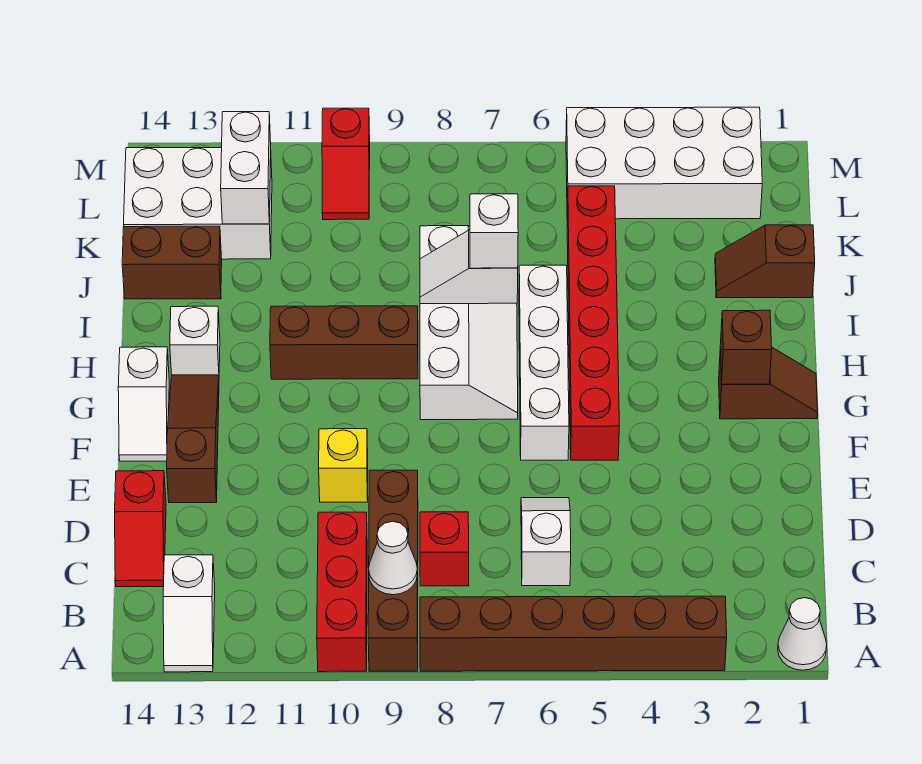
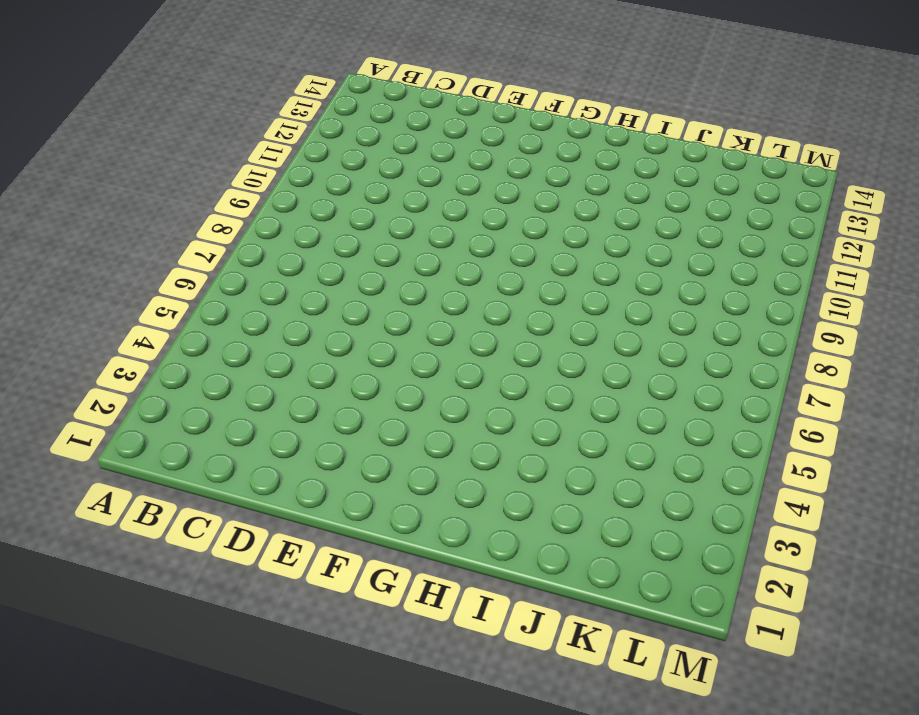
none -> white 1x1 cone [778,598,827,670]
none -> brown 1x6 brick [420,596,727,671]
none -> brown 1x4 brick [368,470,418,671]

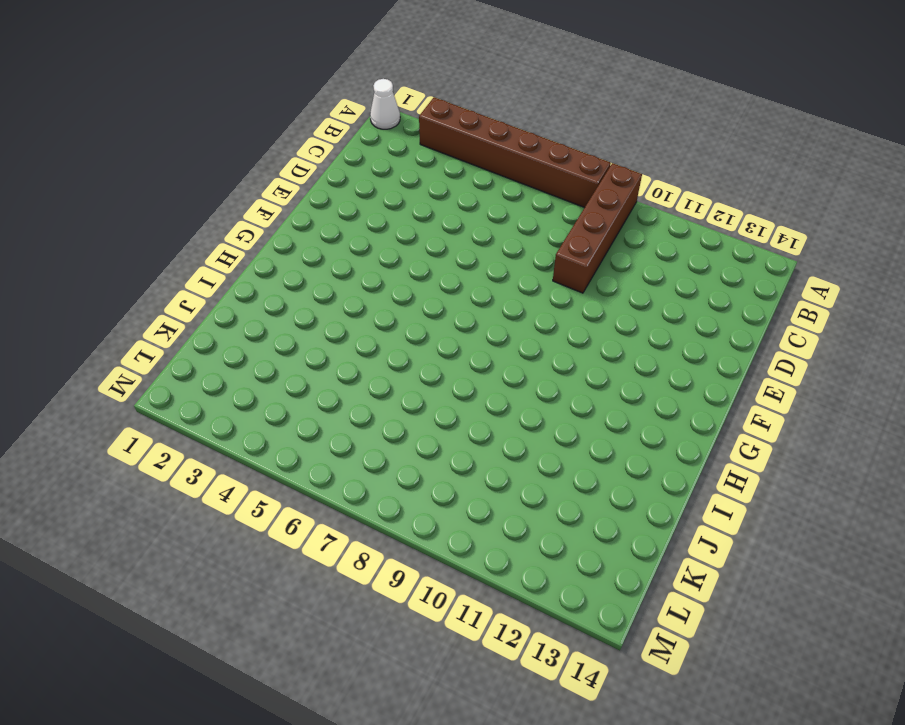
none -> red 1x3 brick [317,512,367,672]
none -> white 1x2 slope [163,555,215,672]
none -> white 1x2 slope [521,498,571,586]

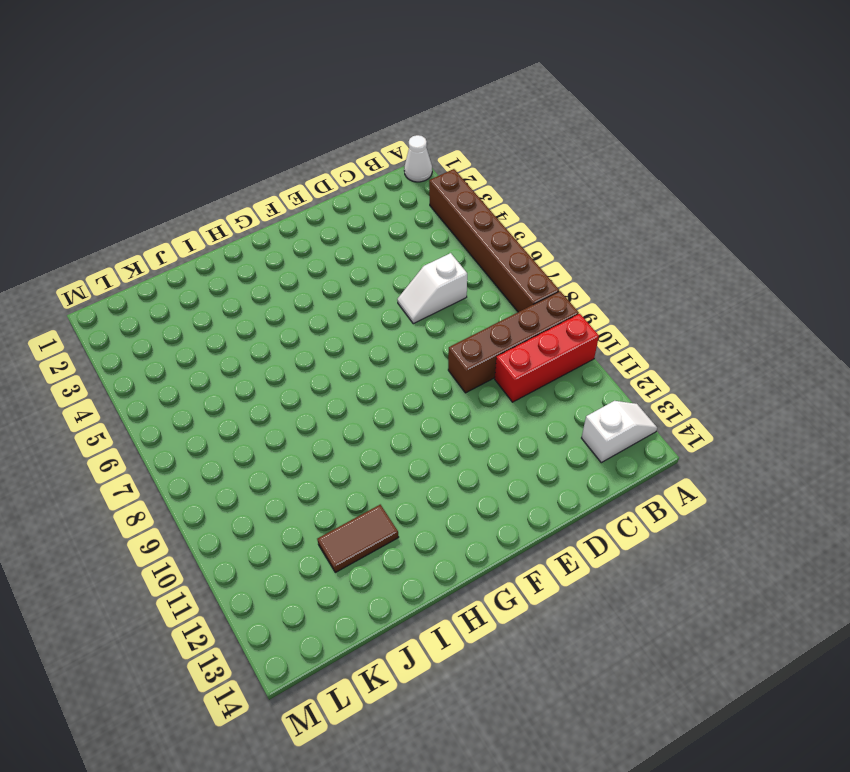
brown 1x2 tile [317,505,399,572] -> none
none -> red 1x1 brick [420,512,469,586]
none -> red 1x2 slope [115,471,166,587]
none -> yellow 1x1 brick [319,429,368,502]

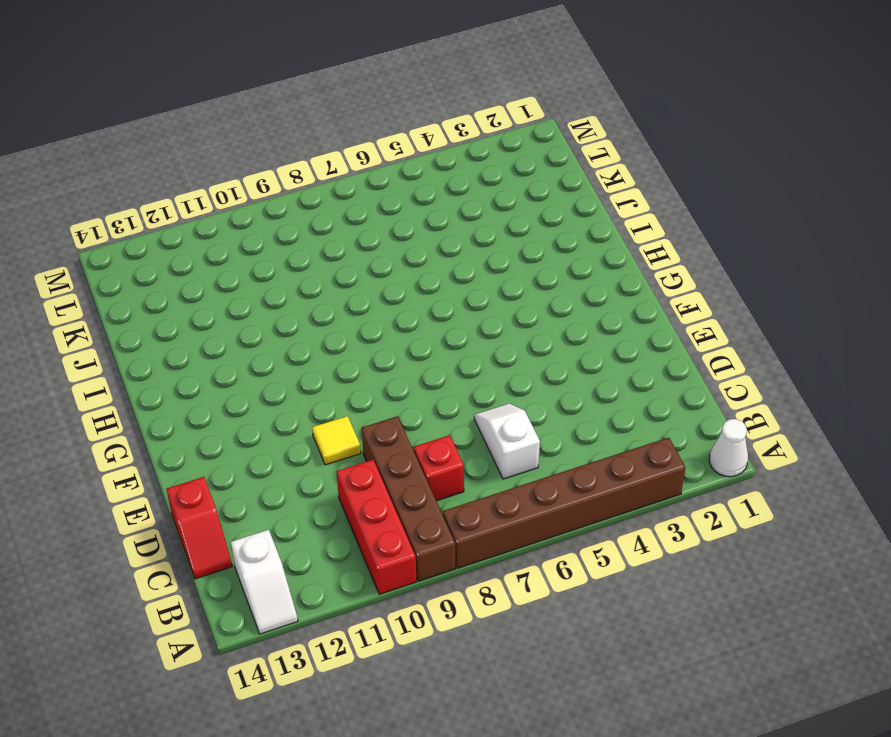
yellow 1x1 tile [312,416,361,465] -> yellow 1x1 brick [319,429,368,502]
none -> brown 1x3 slope [167,375,219,503]
none -> red 1x6 brick [567,186,619,460]
none -> white 1x4 brick [519,265,569,460]

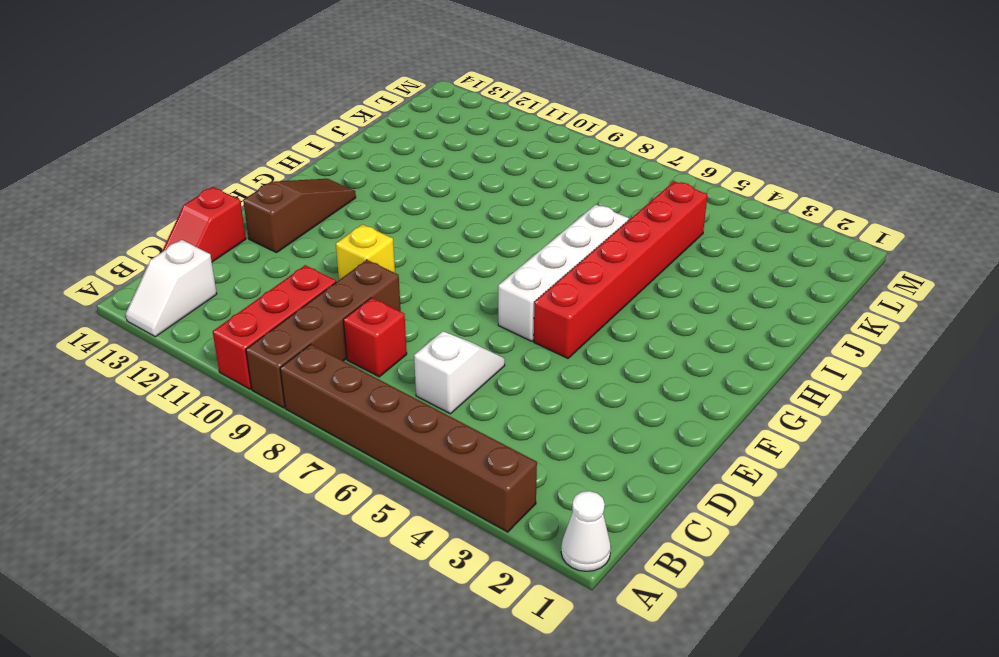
none -> white 1x2 slope [118,347,169,461]
none -> brown 1x2 slope [719,348,818,419]
none -> white 2x4 slope [420,226,518,420]

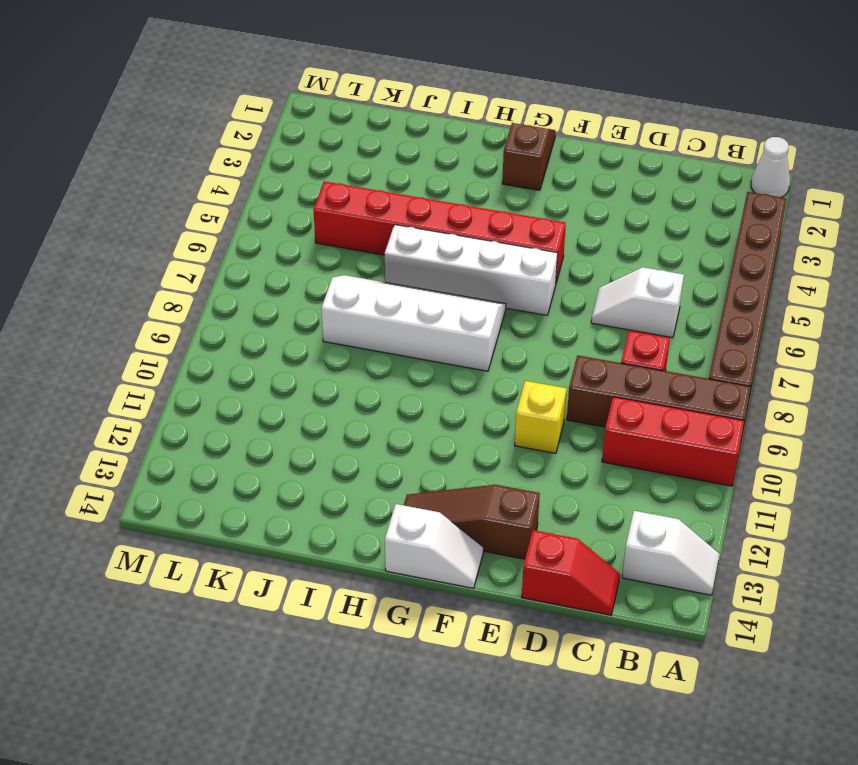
none -> brown 1x3 brick [270,306,418,379]
none -> white 1x1 brick [170,306,220,375]
none -> brown 1x2 slope [715,225,815,298]

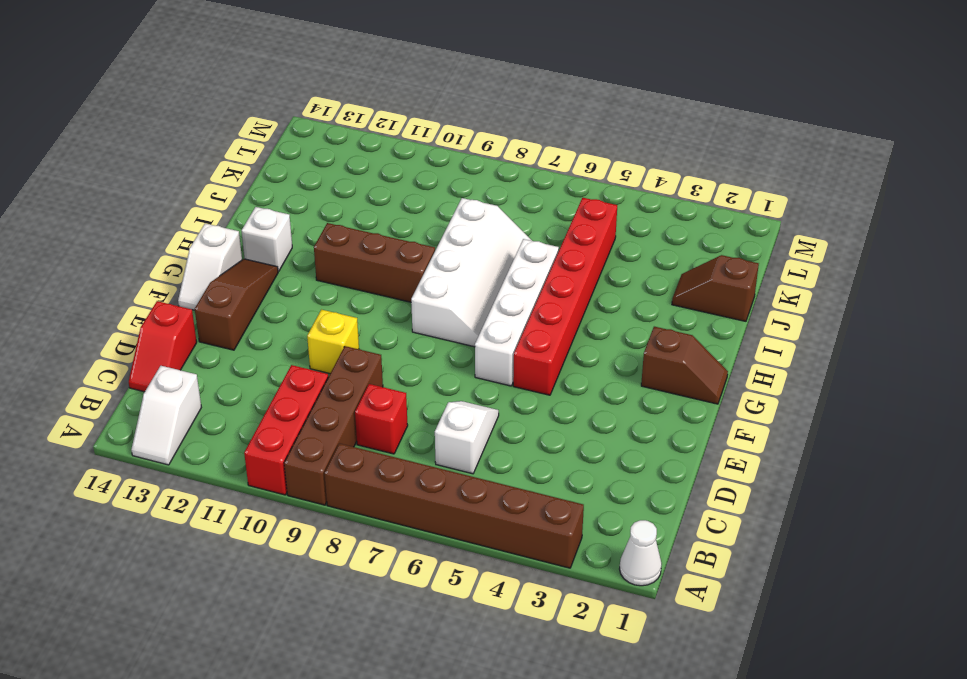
none -> brown 1x2 brick [122,226,222,299]
none -> white 2x3 brick [124,148,272,259]
none -> white 2x4 brick [566,107,762,219]

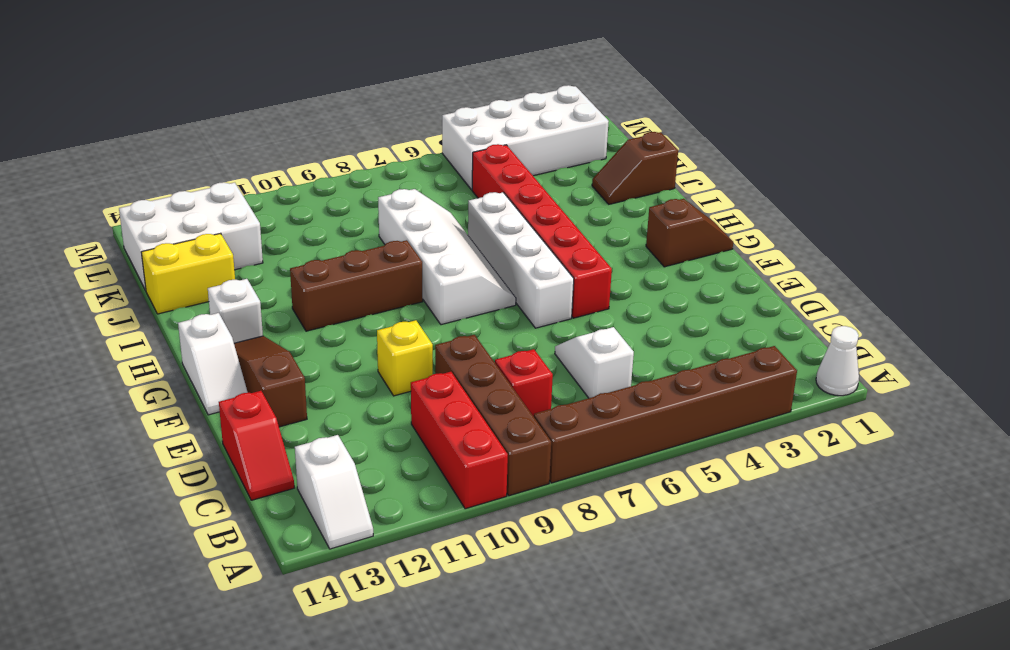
yellow 1x2 brick [141,233,235,314] -> brown 1x2 brick [122,226,222,299]
none -> red 1x2 slope [322,108,370,220]
none -> white 1x1 cone [369,521,417,595]
none -> brown 1x1 brick [720,310,772,384]

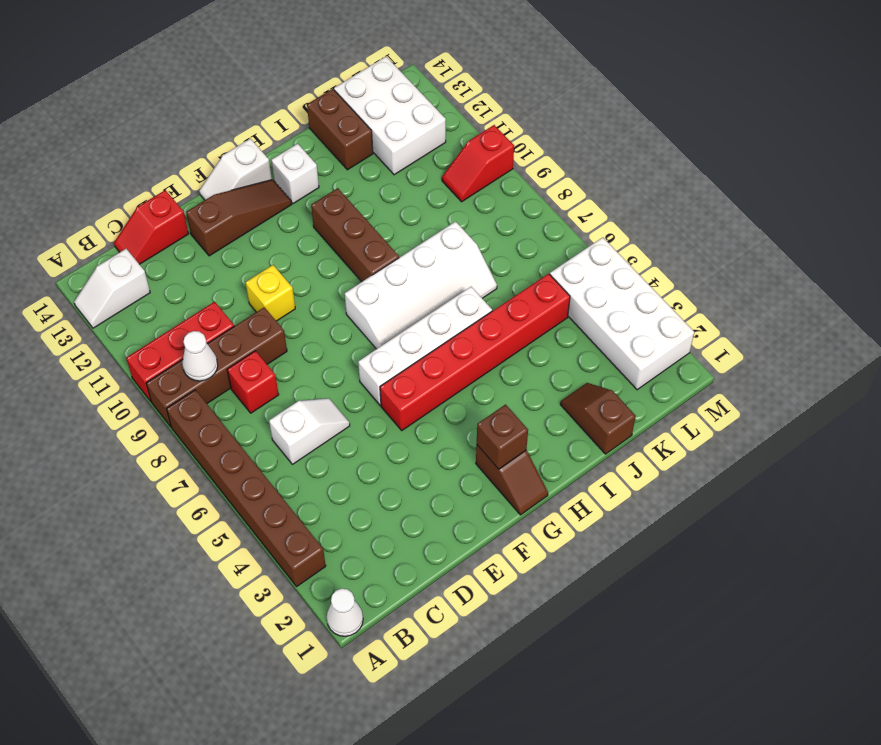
none -> white 1x2 slope [420,230,518,304]
none -> white 1x2 brick [221,112,271,224]
none -> white 1x1 brick [470,194,518,268]

